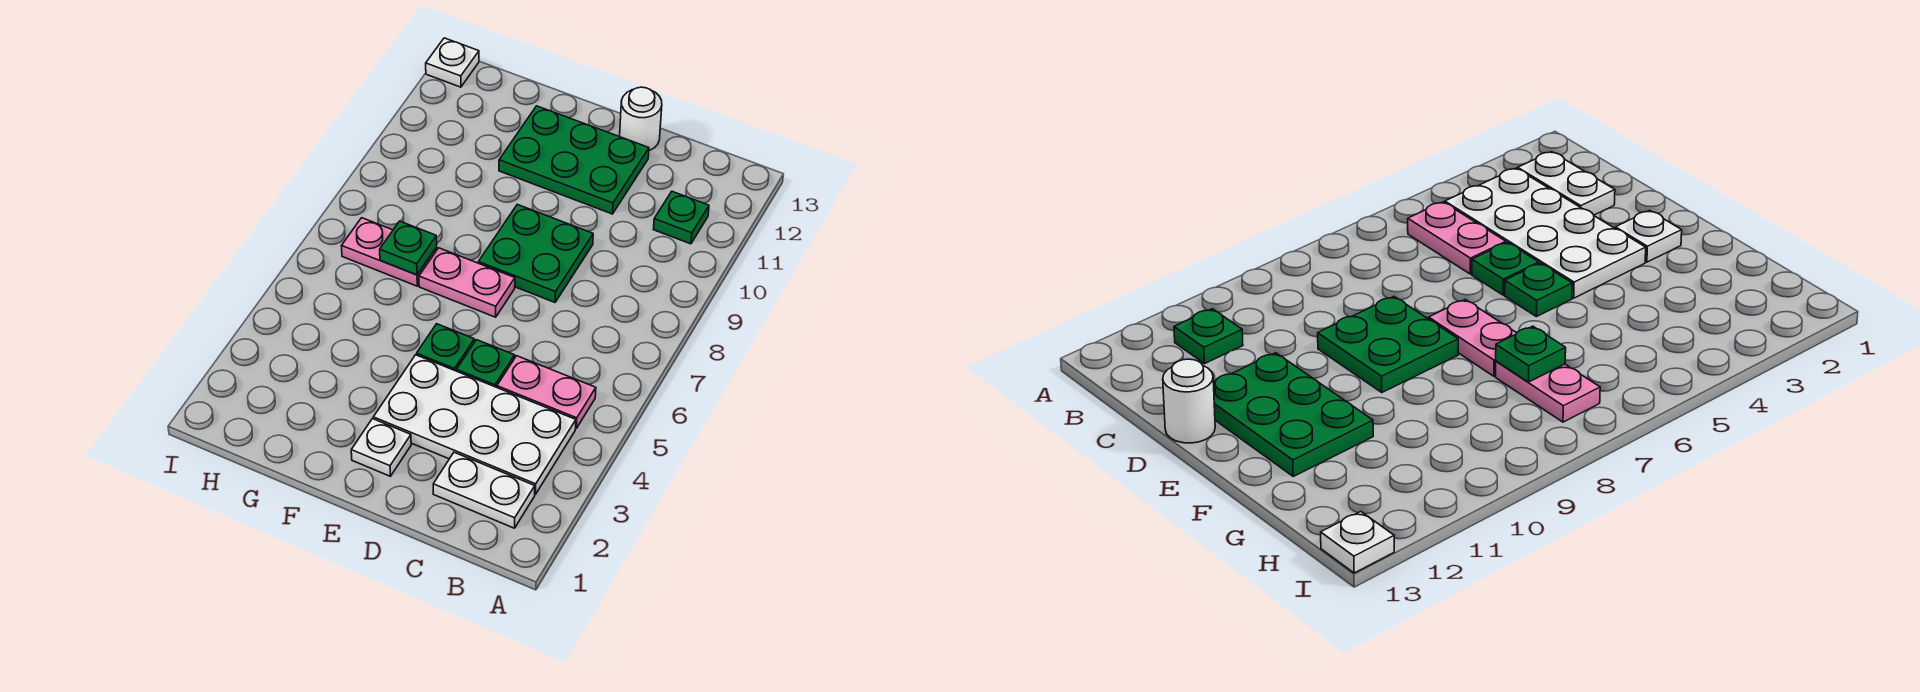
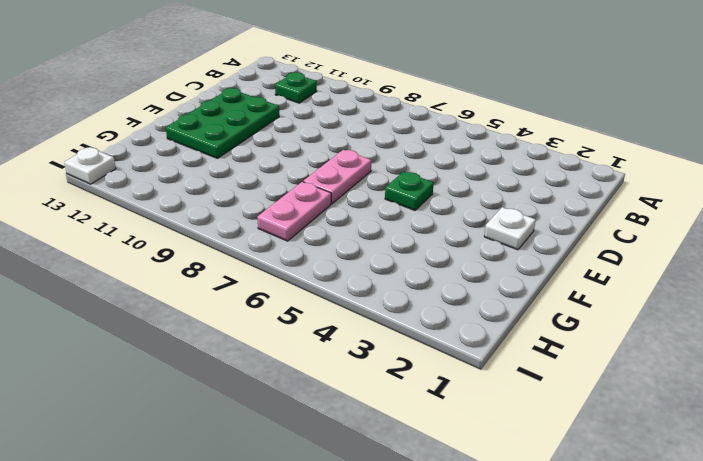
none -> white 1x2 plate [433,452,535,528]
none -> white 2x4 plate [373,355,576,495]
none -> pink 1x2 plate [497,356,596,428]

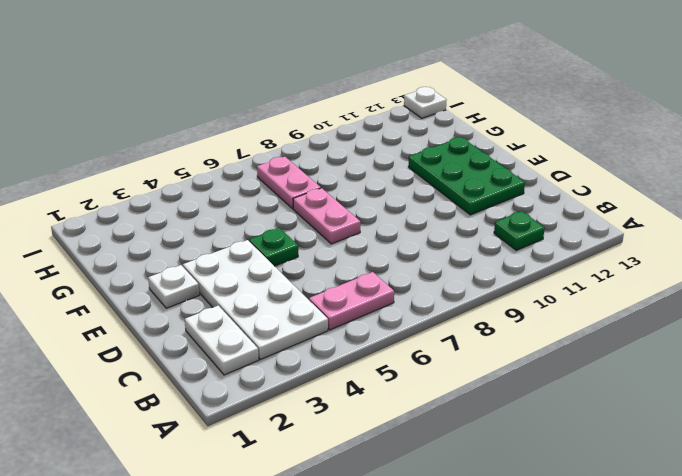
pink 1x2 plate [309,272,394,330] -> pink 1x2 plate turned to [497,356,596,428]
none -> green 1x1 plate [457,340,515,387]
none -> green 2x2 plate [478,204,593,302]
none -> white 1x1 round brick [620,87,662,151]

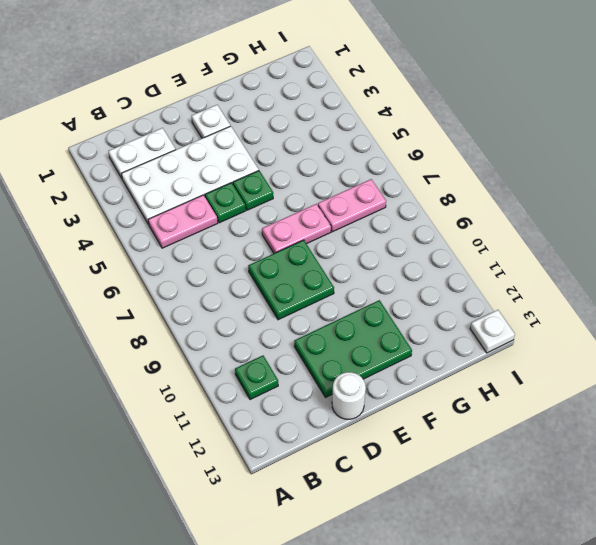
none -> green 1x1 plate [380,221,437,275]

